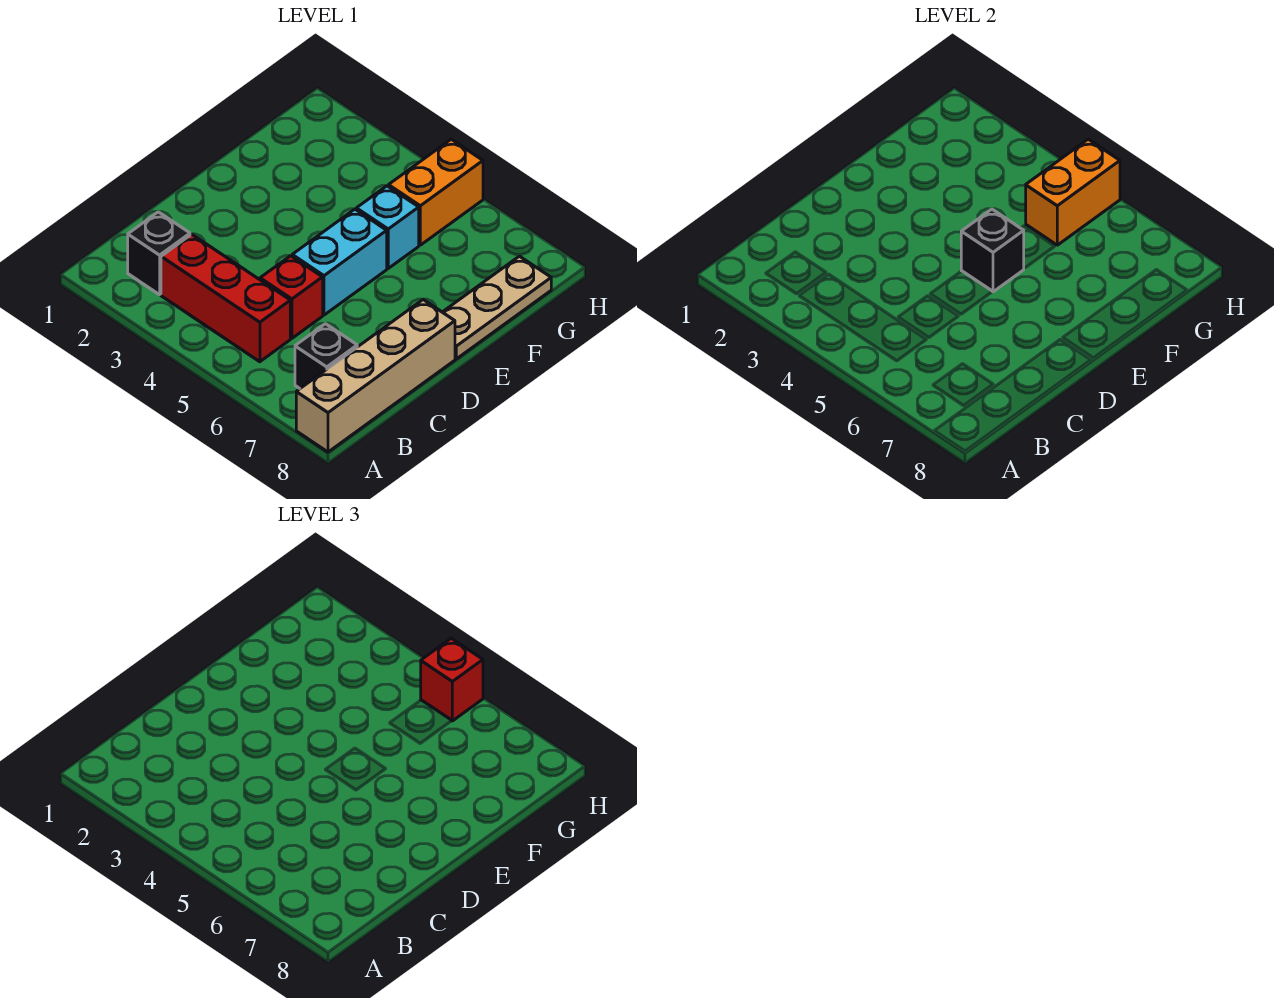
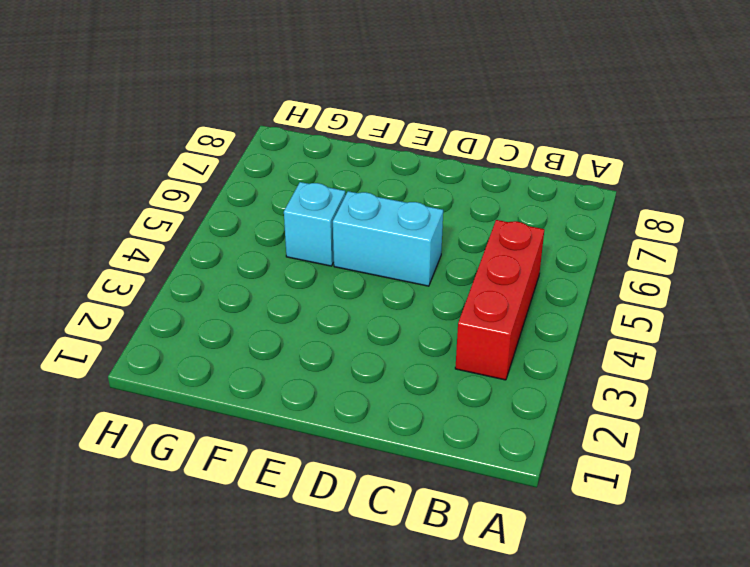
none -> tan 1x4 brick [296,300,455,452]
none -> black 1x1 brick [128,212,190,295]
none -> black 1x1 brick [295,324,357,388]

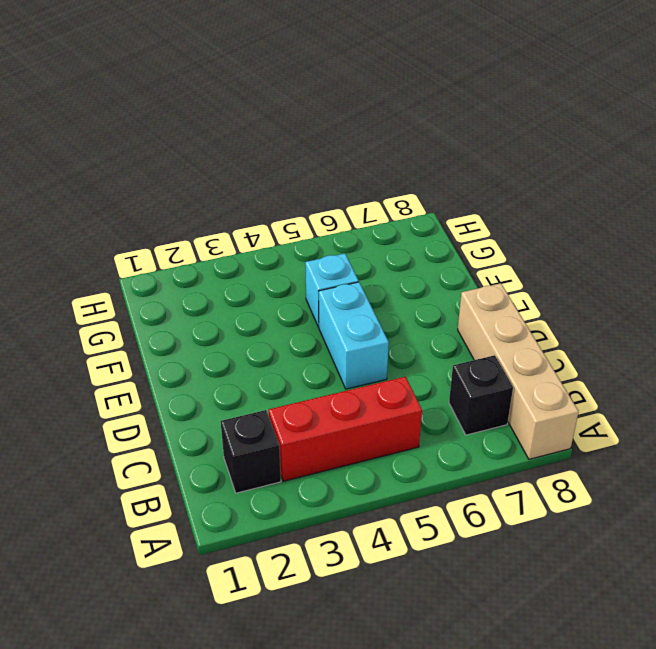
none -> red 1x1 brick [260,256,323,338]
none -> tan 1x3 plate [443,256,551,359]
none -> orange 1x2 brick [389,139,483,245]

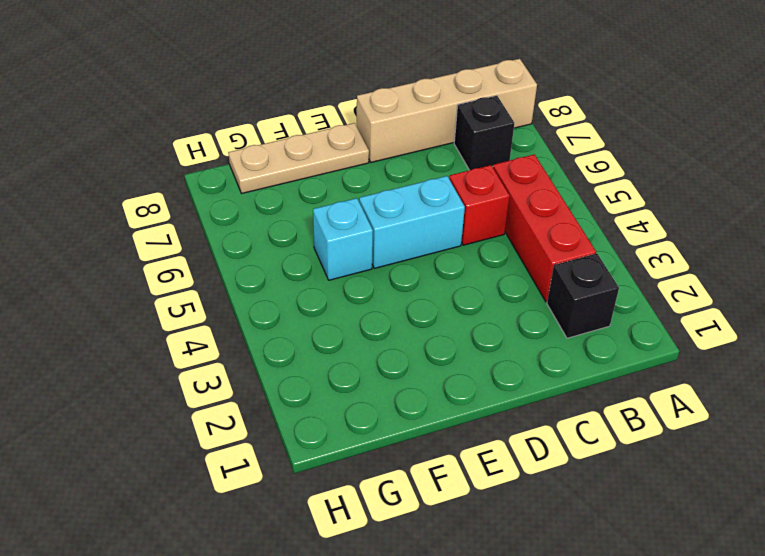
none -> orange 1x2 brick [389,139,483,245]
none -> black 1x1 brick [961,209,1024,292]
none -> orange 1x2 brick [1026,139,1120,245]

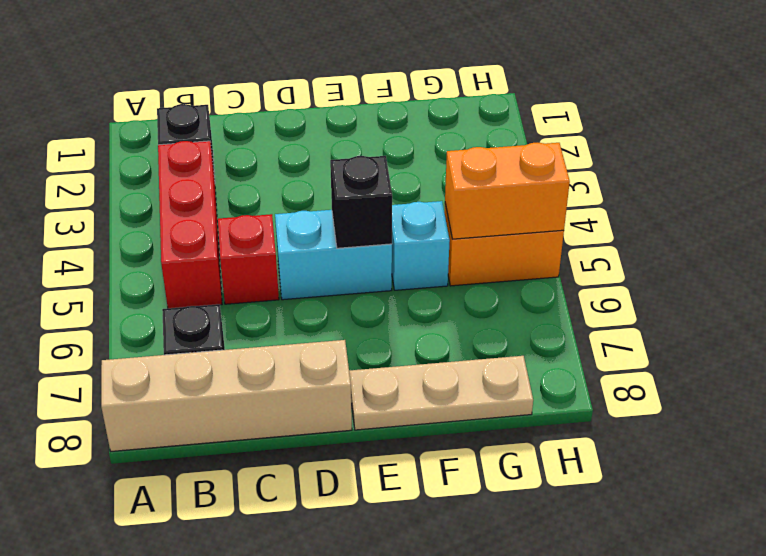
none -> red 1x1 brick [421,638,483,721]

